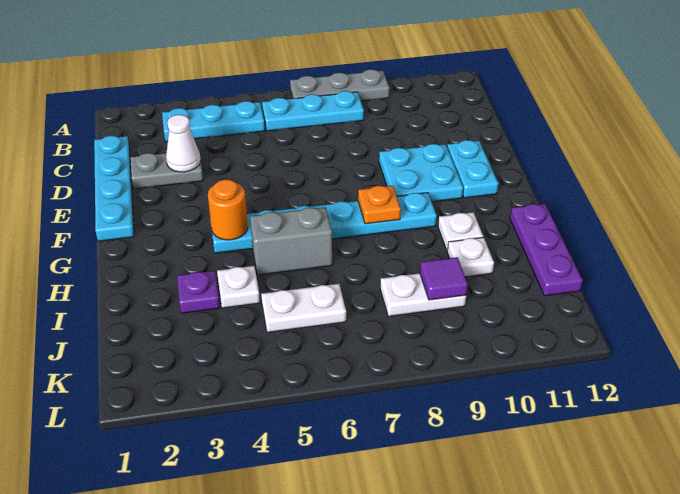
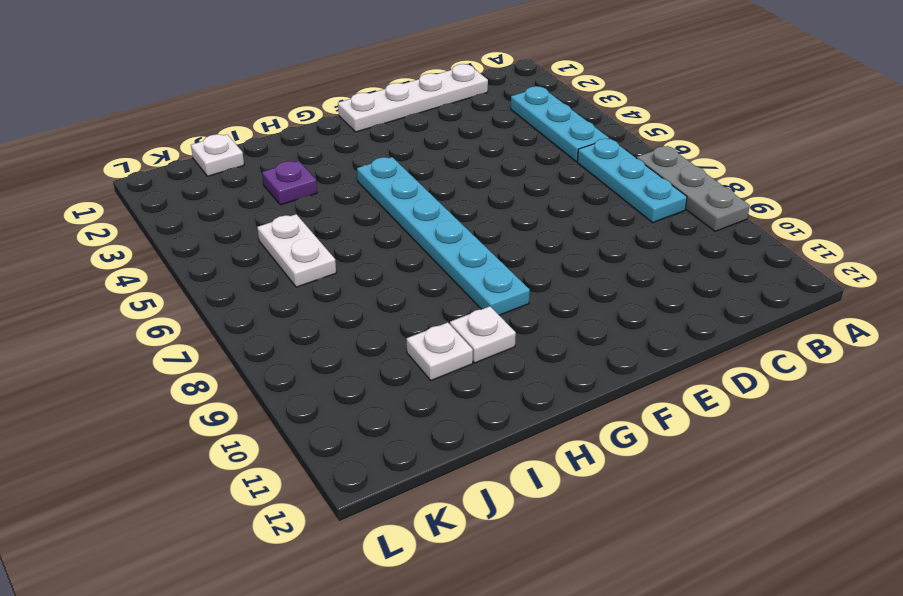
white 1x4 plate [338,64,488,132] -> cyan 1x4 plate [94,136,134,241]
white 1x1 plate [191,134,244,176] -> white 1x1 plate moved to [217,266,260,308]
none -> grey 1x2 plate [130,151,203,189]
none -> cyan 2x2 plate [379,144,463,202]
none -> cyan 1x2 plate [447,140,499,198]

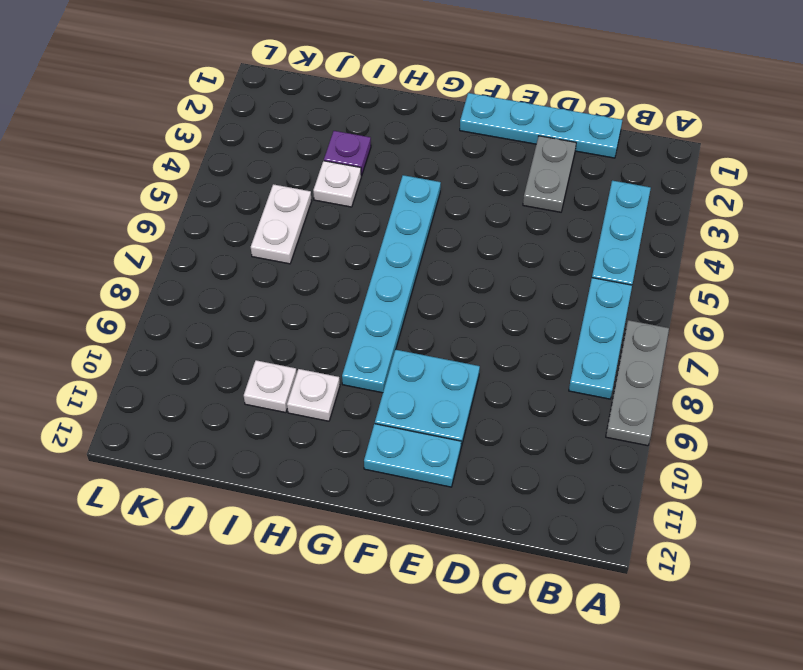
none -> grey 1x2 brick [250,207,332,275]
none -> purple 1x3 plate [510,204,583,296]
none -> white 1x2 plate [380,273,466,316]

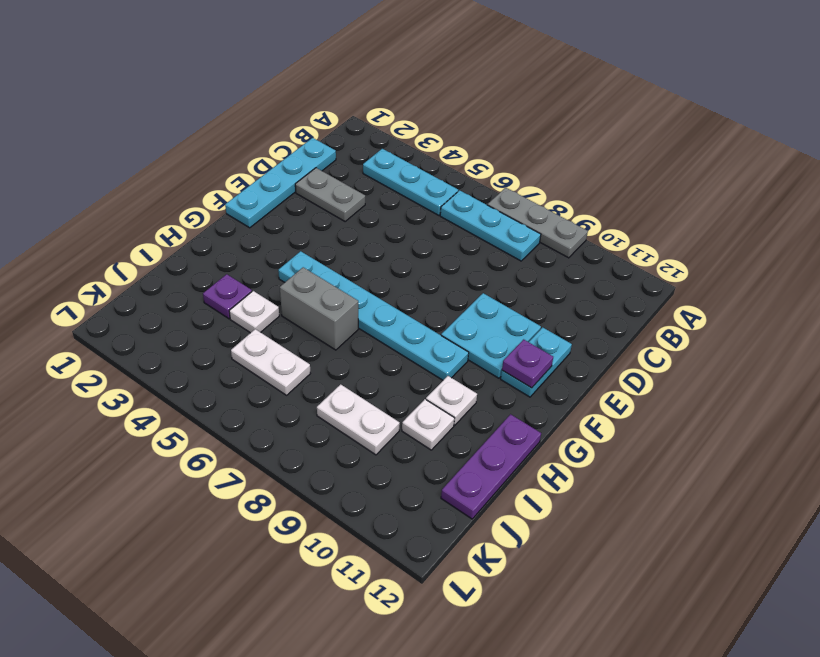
purple 1x1 plate [502,339,553,388] -> none
none -> white 1x1 cone [166,115,201,172]
none -> orange 1x1 round brick [208,179,248,240]
none -> orange 1x1 plate [358,186,401,224]

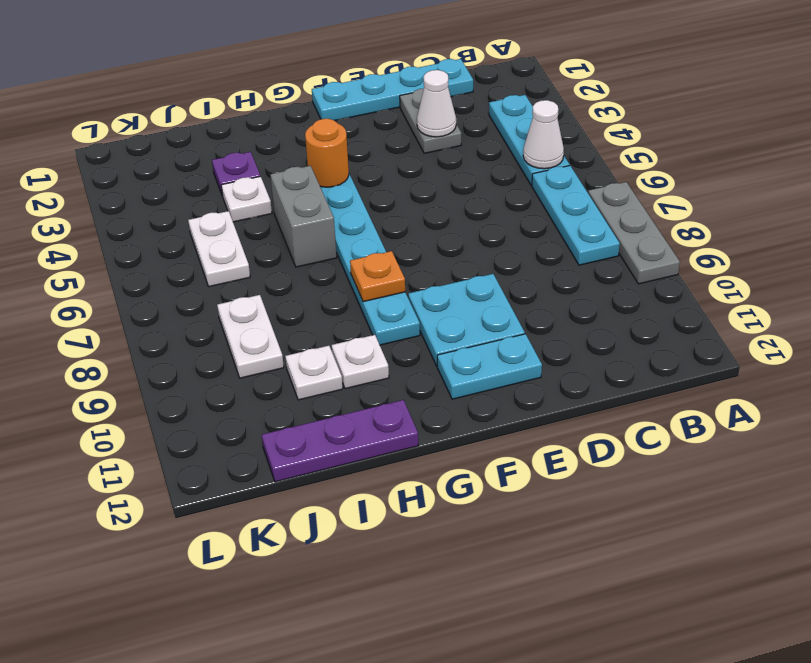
white 1x1 cone [523,100,564,169] -> none
none -> purple 1x1 tile [420,257,468,300]

